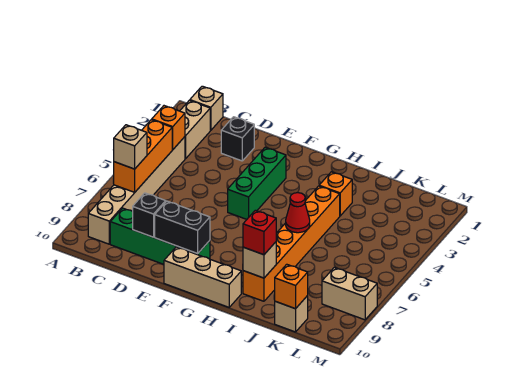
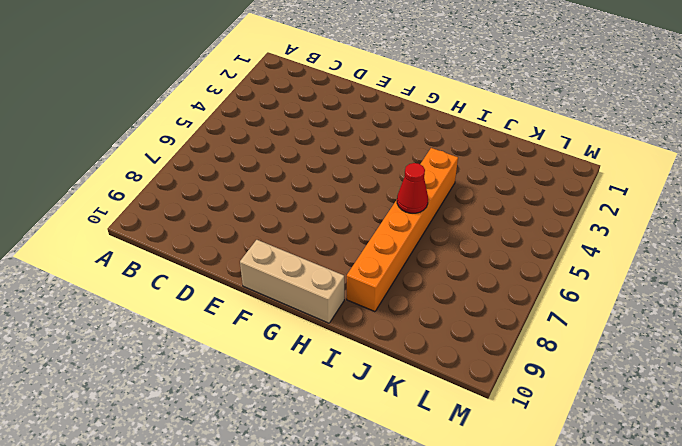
none -> tan 1x1 brick [190,86,223,130]
none -> tan 1x2 brick [180,100,210,159]
none -> tan 1x6 brick [88,137,185,244]

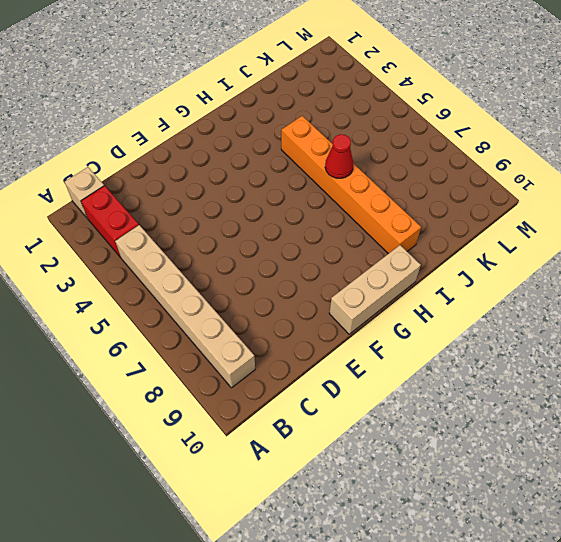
red 1x2 brick [81,186,139,258] -> tan 1x2 brick [180,100,210,159]
none -> green 1x4 brick [110,208,210,264]
none -> black 1x1 brick [221,117,254,161]
none -> green 1x3 brick [228,147,286,219]

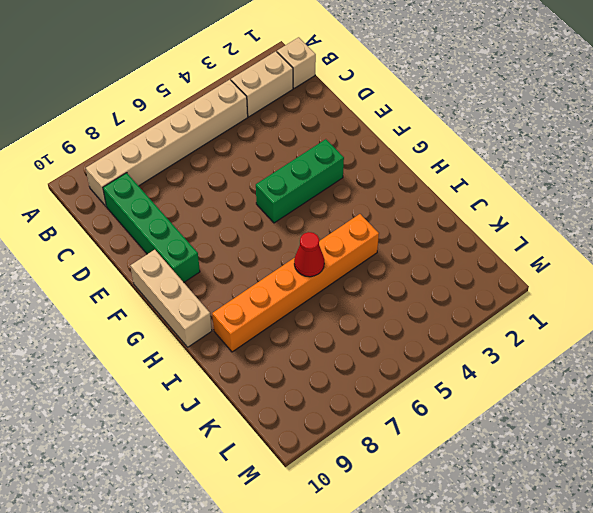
none -> black 1x1 brick [221,117,254,161]
none -> orange 1x1 brick [319,172,352,216]
none -> tan 1x1 brick [275,296,308,332]

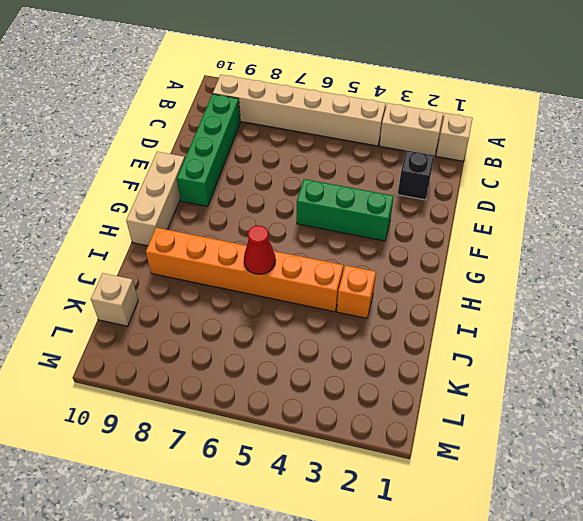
none -> tan 1x2 brick [322,267,377,320]
none -> orange 1x1 brick [152,106,185,150]
none -> orange 1x3 brick [113,120,172,192]

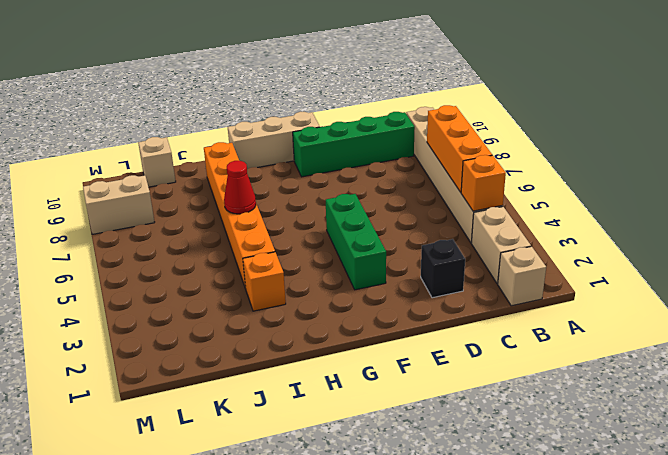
none -> black 1x1 brick [133,193,166,237]
none -> black 1x2 brick [155,201,210,254]
none -> tan 1x1 brick [243,242,276,278]

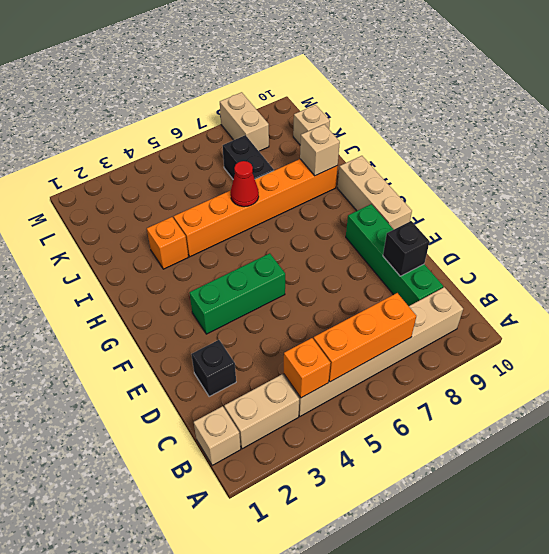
black 1x2 brick [223,135,274,180] -> black 1x2 brick moved to [155,201,210,254]
none -> orange 1x1 brick [275,264,308,309]
none -> tan 1x1 brick [114,125,147,169]
none -> red 1x1 brick [243,210,276,255]

